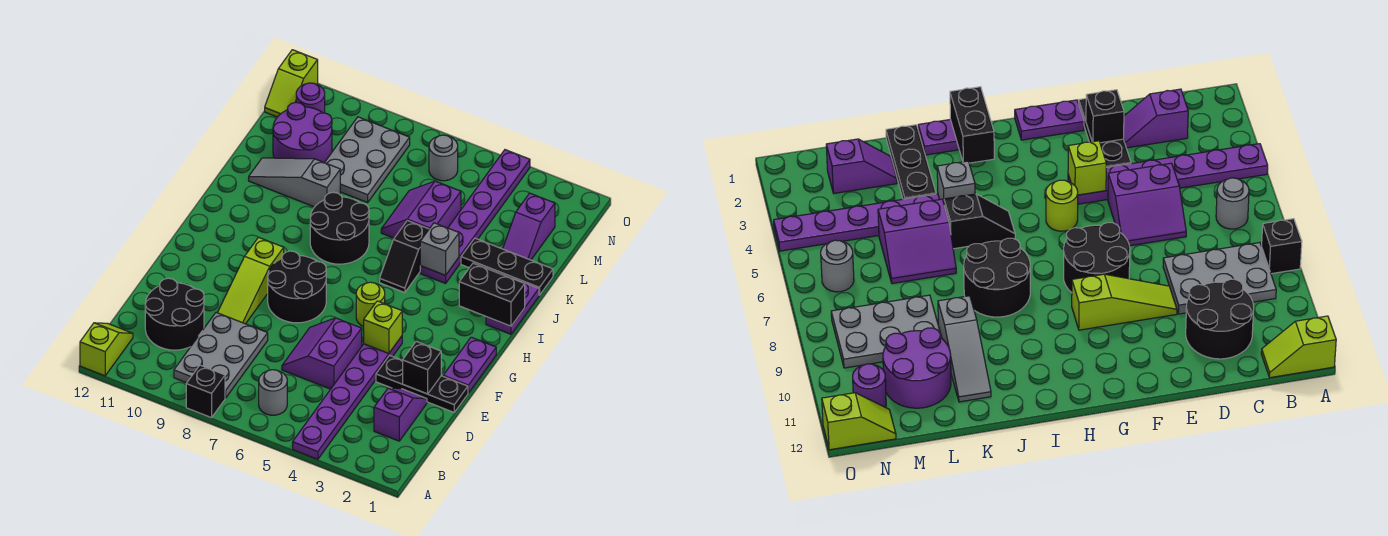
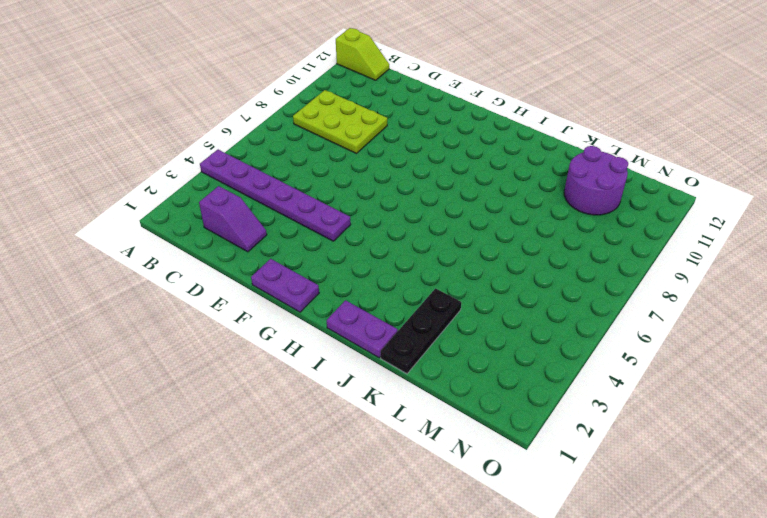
lime 2x3 plate [293,90,387,154] -> grey 2x3 plate [174,313,268,398]
none -> black 1x1 brick [186,365,225,418]
none -> grey 1x1 round brick [259,370,287,415]
none -> black 2x2 round brick [145,278,204,350]
none -> purple 2x2 slope [282,318,362,389]

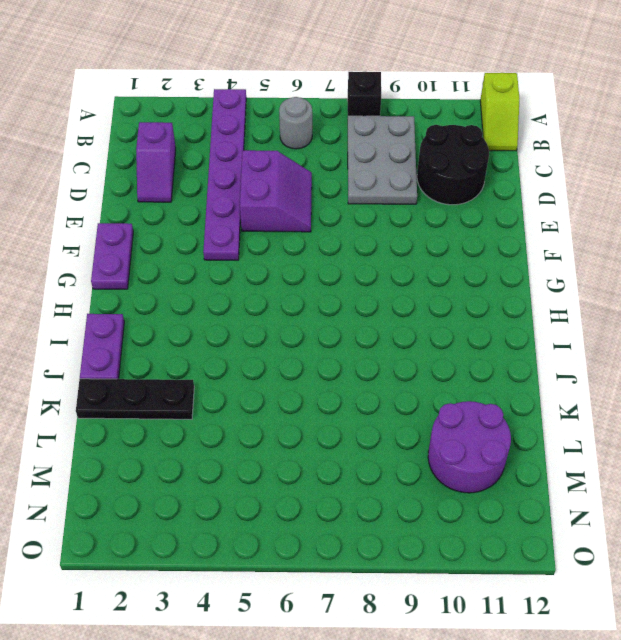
none -> black 1x3 plate [376,355,468,412]
none -> lime 1x3 slope [218,237,284,324]
none -> black 2x2 round brick [268,251,326,323]
none -> lime 1x1 round brick [356,282,385,327]

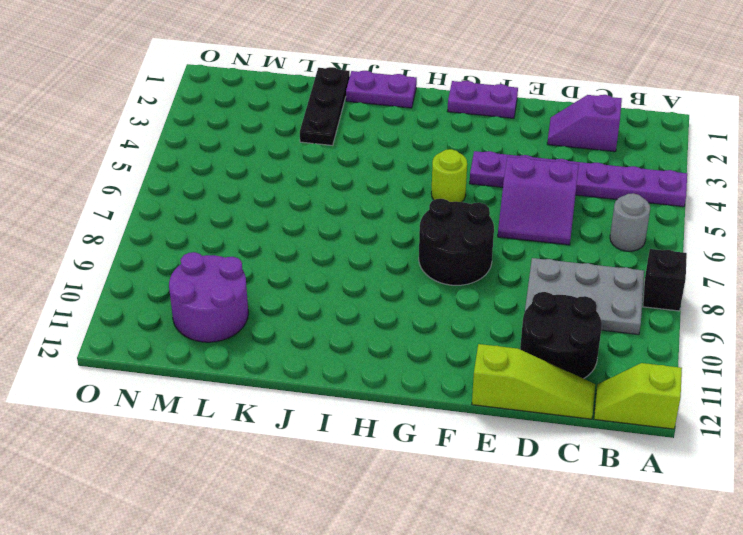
lime 1x3 slope [472,344,595,419] -> lime 1x3 slope moved to [218,237,284,324]
none -> black 1x3 plate [376,355,468,412]
none -> black 1x2 slope [380,221,429,293]
none -> black 2x2 round brick [310,192,369,264]
none -> purple 1x6 plate [420,150,530,283]

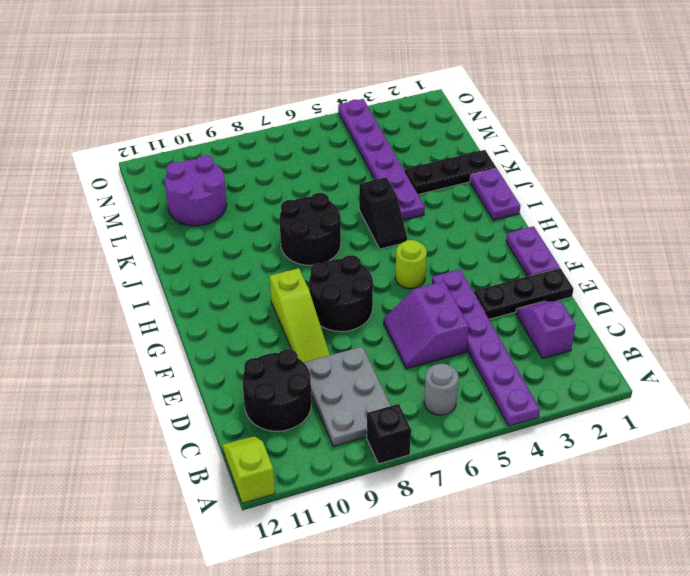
none -> purple 2x2 slope [381,181,461,238]
none -> grey 1x3 slope [249,158,340,207]
none -> purple 1x2 slope [503,193,555,260]
none -> grey 2x3 plate [325,117,410,203]

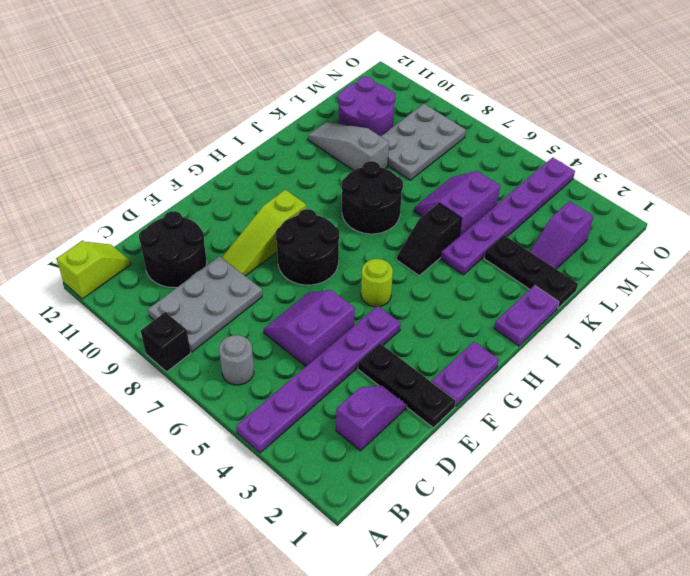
none -> grey 1x1 round brick [429,135,458,181]
none -> purple 1x1 round brick [296,83,325,113]
none -> lime 1x2 slope [265,50,318,117]
none -> black 1x1 brick [403,341,441,394]

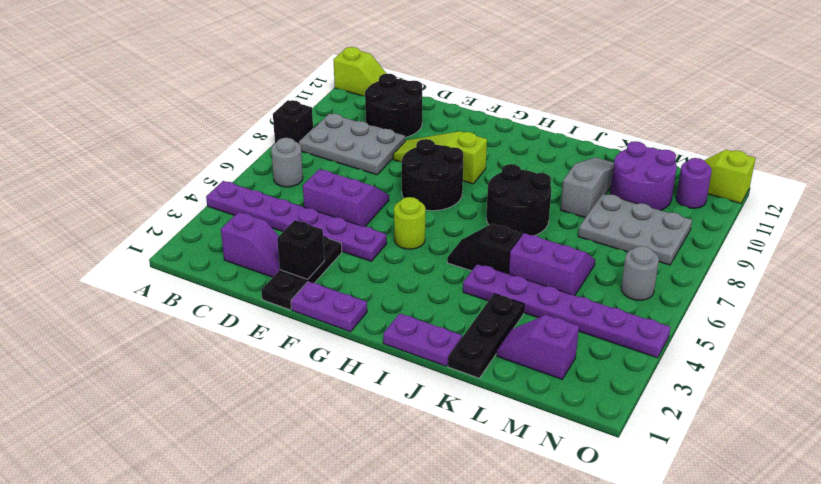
none -> lime 1x1 brick [364,301,402,354]
none -> black 1x2 brick [459,263,525,326]
none -> grey 1x1 brick [420,223,459,275]

